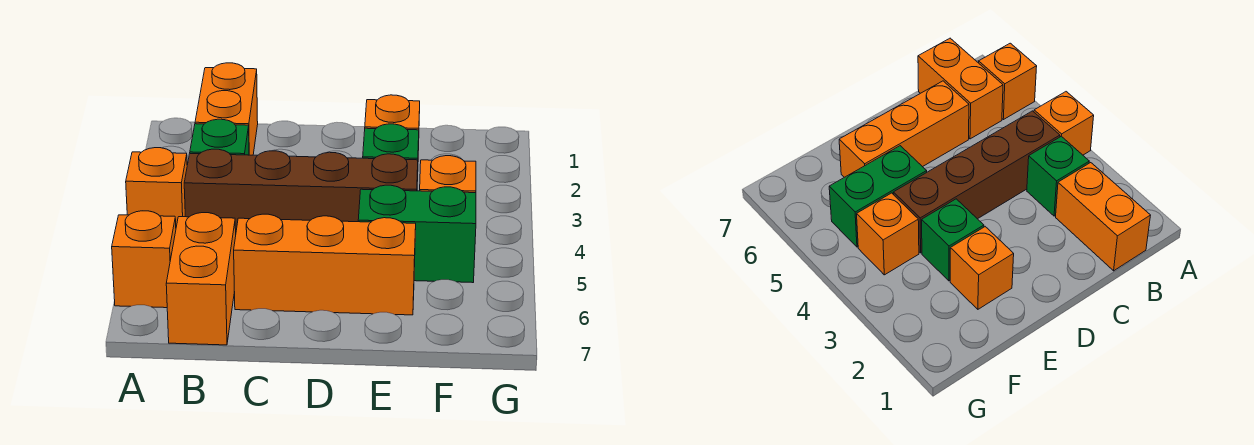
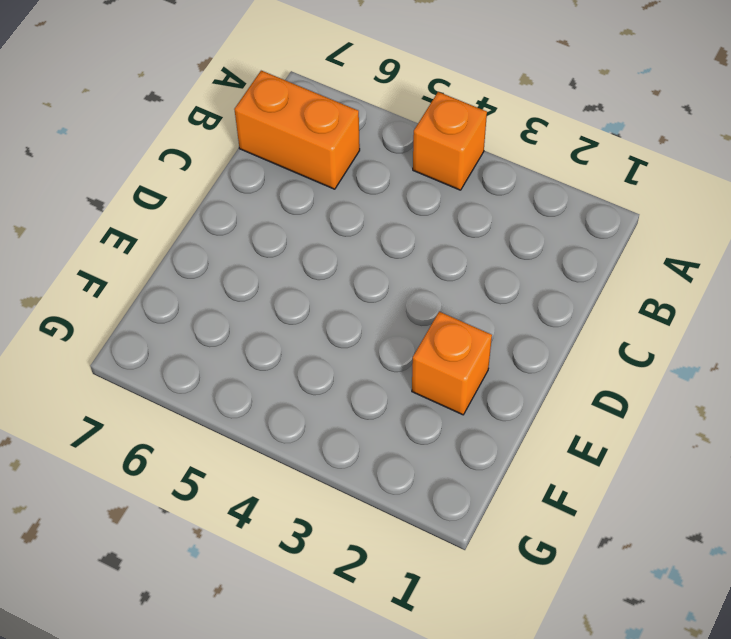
none -> orange 1x1 brick [112,211,176,308]
none -> orange 1x2 brick [195,63,258,155]

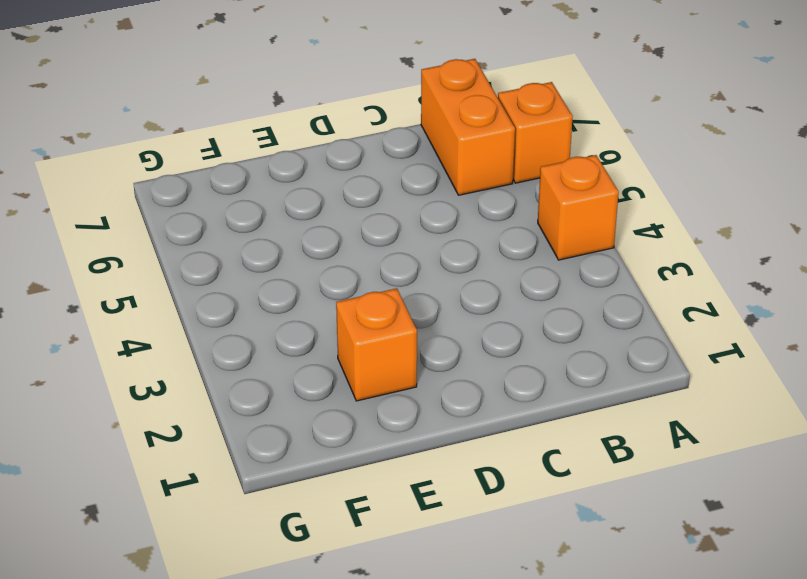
none -> orange 1x2 brick [195,63,258,155]
none -> green 1x1 brick [190,119,249,155]

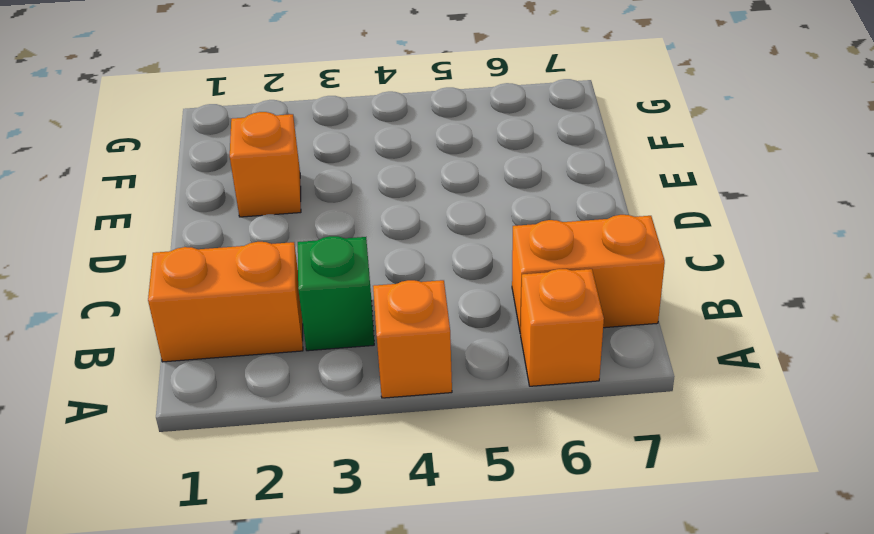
none -> brown 1x4 brick [184,149,418,230]
none -> orange 1x3 brick [234,214,416,315]

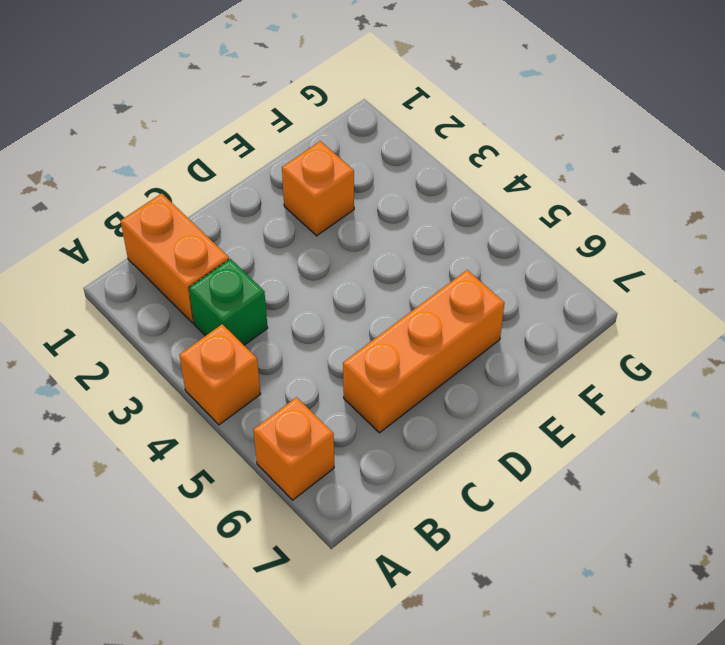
none -> brown 1x4 brick [184,149,418,230]
none -> orange 1x2 brick [166,213,236,345]

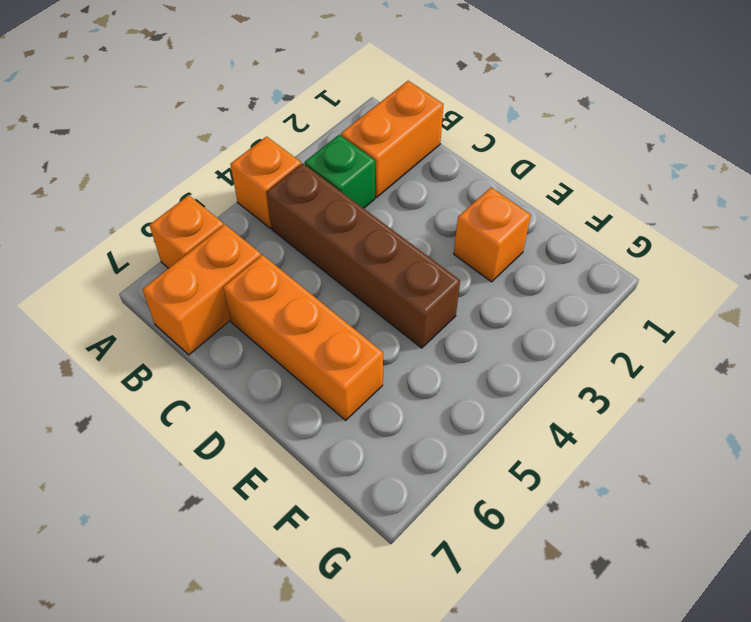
none -> green 1x1 brick [363,124,419,180]
none -> green 1x2 brick [358,185,476,283]

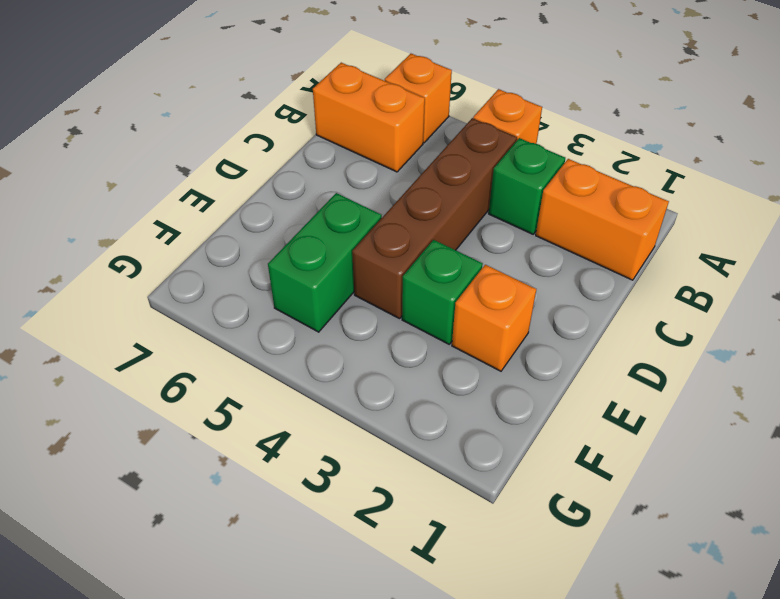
none -> orange 1x3 brick [234,214,416,315]
none -> orange 1x1 brick [420,156,476,193]

